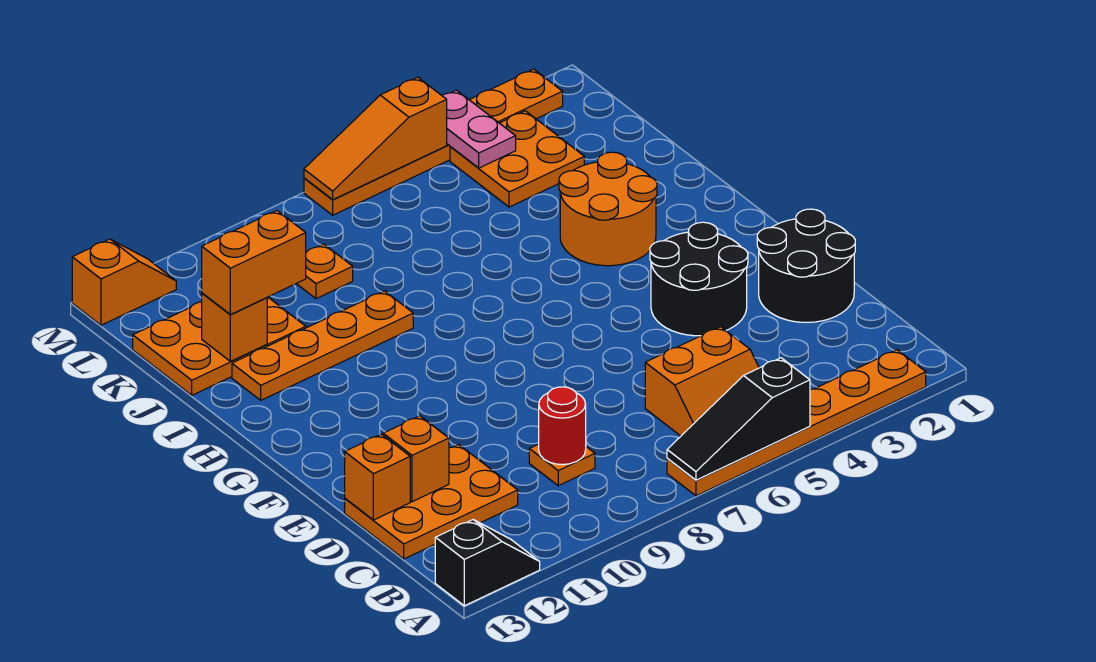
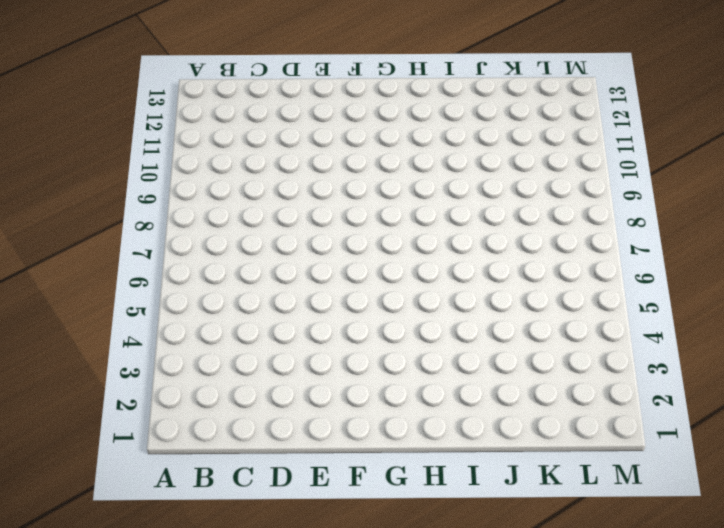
none -> orange 1x6 plate [667,350,926,496]
none -> black 1x2 slope [435,520,540,606]
none -> orange 2x2 slope [645,327,759,436]

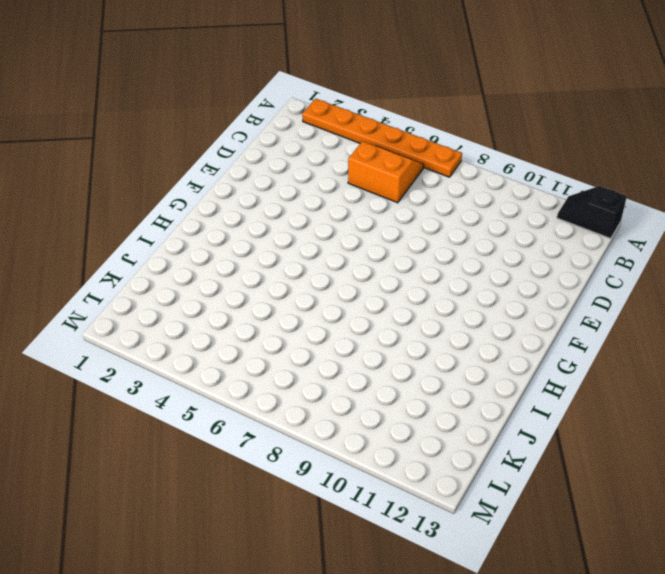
none -> orange 1x1 plate [529,444,595,486]
none -> orange 2x3 plate [345,444,518,559]
none -> black 2x2 round brick [757,209,855,322]

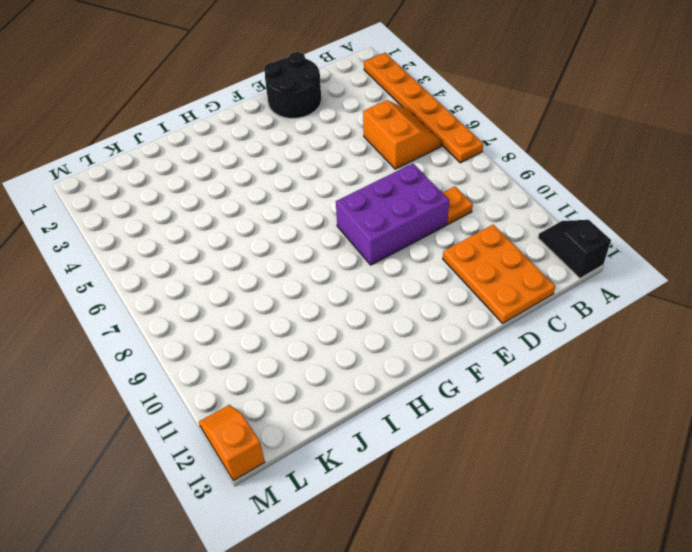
purple 2x3 brick [336,163,449,265] -> none
none -> black 2x2 round brick [650,222,748,336]
none -> orange 2x2 round brick [559,152,657,266]
none -> orange 1x4 plate [232,291,413,400]

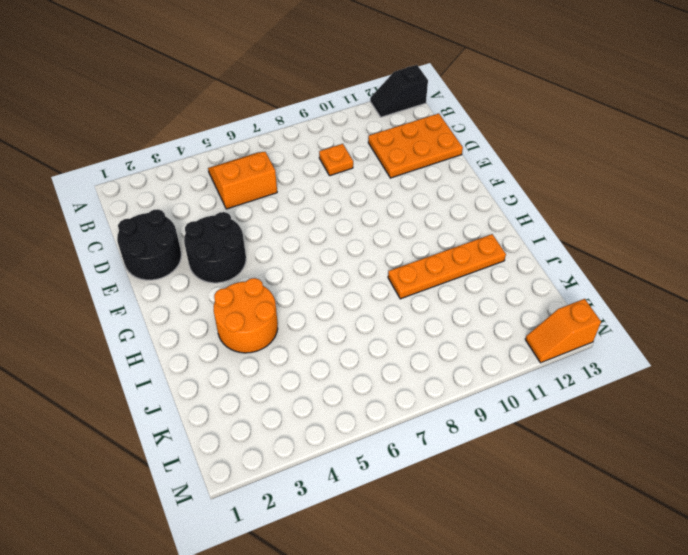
none -> orange 1x6 plate [667,350,926,496]
none -> orange 2x3 plate [133,297,306,395]
none -> orange 2x2 plate [450,111,584,207]

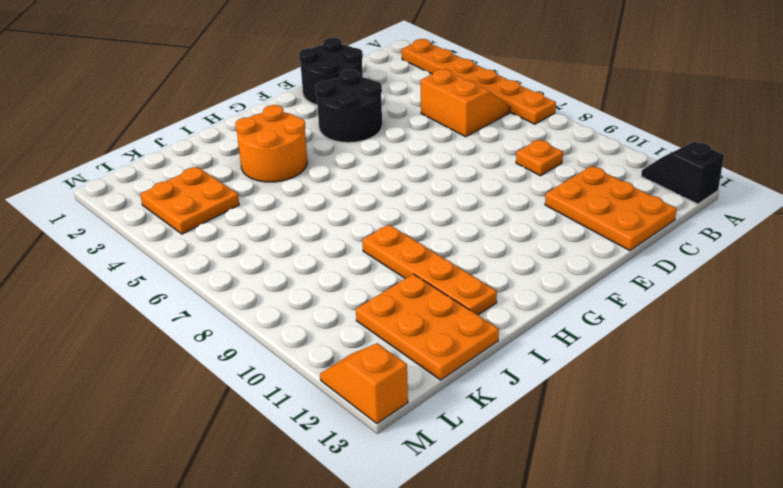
none -> orange 1x1 plate [296,244,353,299]
none -> orange 1x6 plate [304,69,563,215]
none -> black 1x3 slope [667,358,810,480]

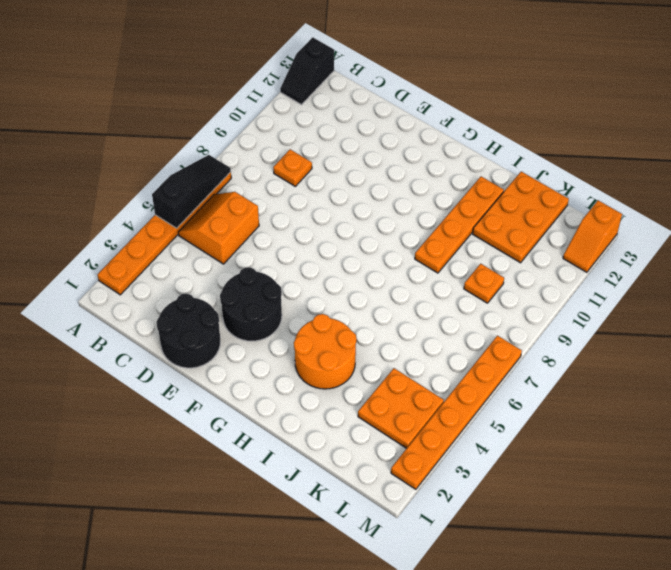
none -> orange 2x3 plate [345,444,518,559]
none -> red 1x1 round brick [539,387,586,465]
none -> orange 1x1 brick [383,416,449,502]

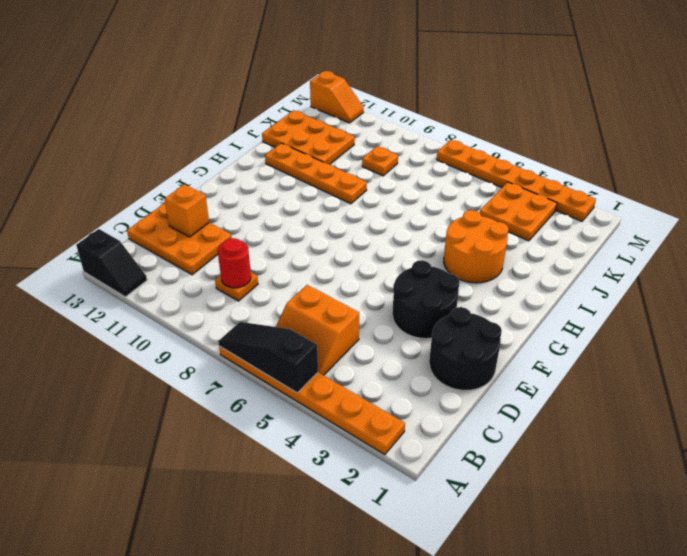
none -> orange 1x1 brick [345,434,410,520]
none -> orange 1x1 brick [202,293,267,361]
none -> pink 1x2 plate [442,90,516,168]

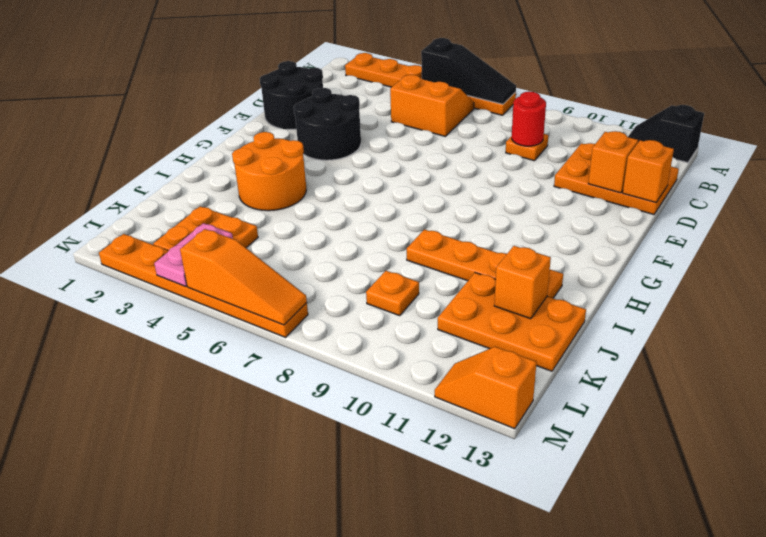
none -> orange 1x2 brick [202,211,306,315]

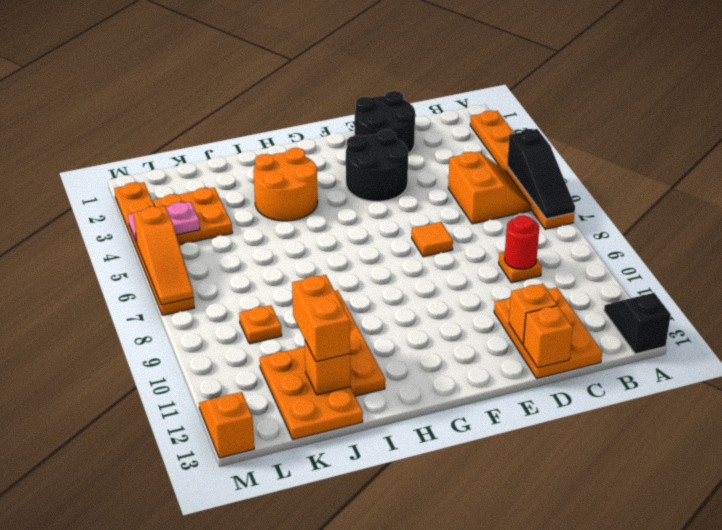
orange 1x1 tile [412,222,453,257] -> none

